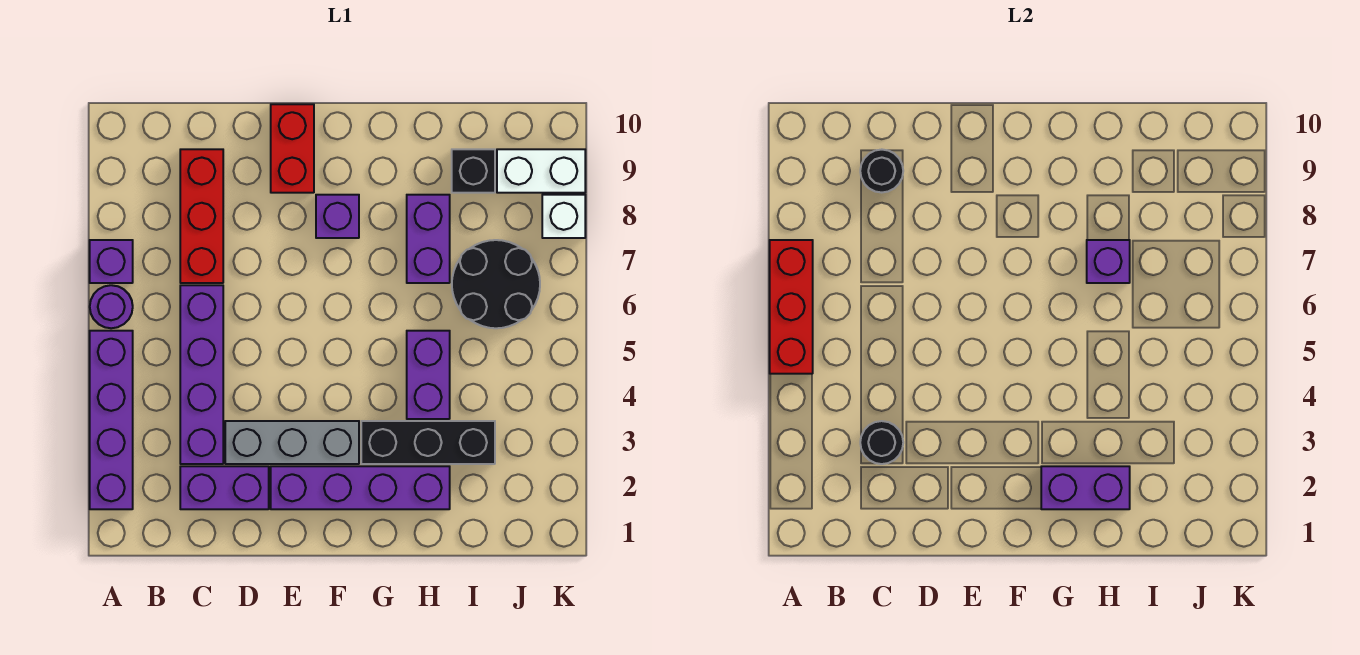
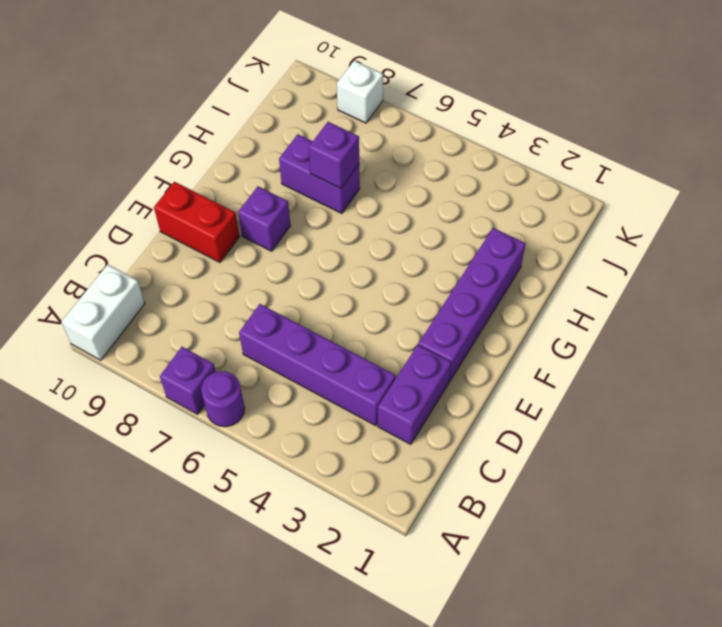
white 1x2 brick [61,264,145,360] -> white 1x2 brick moved to [497,149,585,193]
none -> purple 1x4 brick [90,331,133,509]
none -> red 1x3 brick [180,149,223,283]
none -> grey 1x3 brick [225,421,359,464]

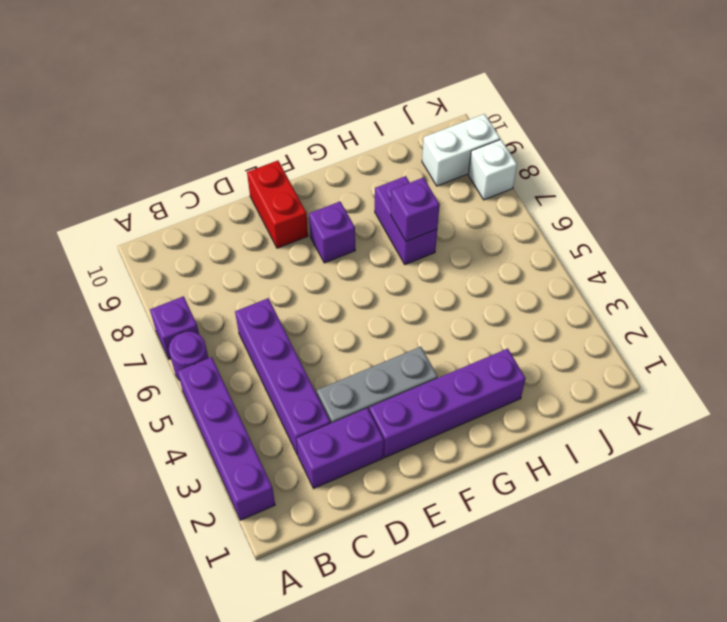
none -> red 1x3 brick [180,149,223,283]
none -> black 1x3 brick [361,421,495,464]
none -> purple 1x2 brick [407,331,450,419]

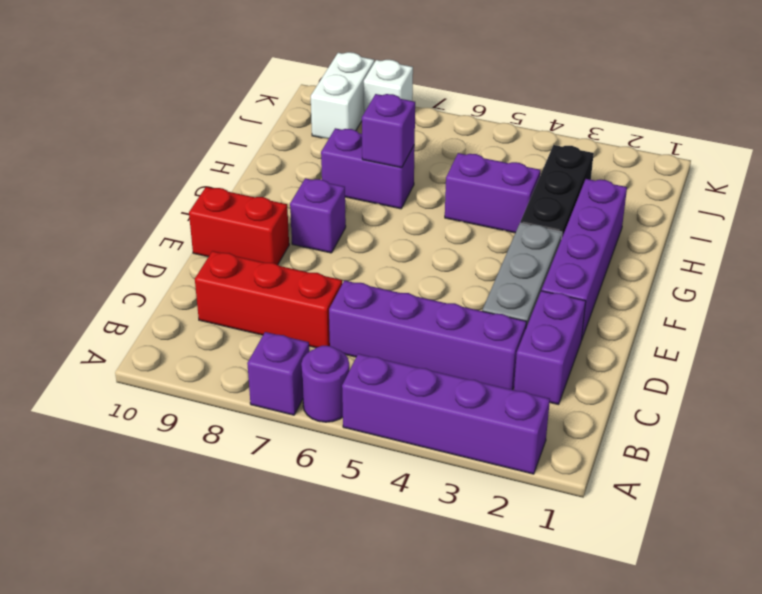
none -> black 2x2 round brick [452,240,540,328]
none -> black 1x1 brick [452,149,495,193]
none -> red 1x3 brick [770,240,813,374]

